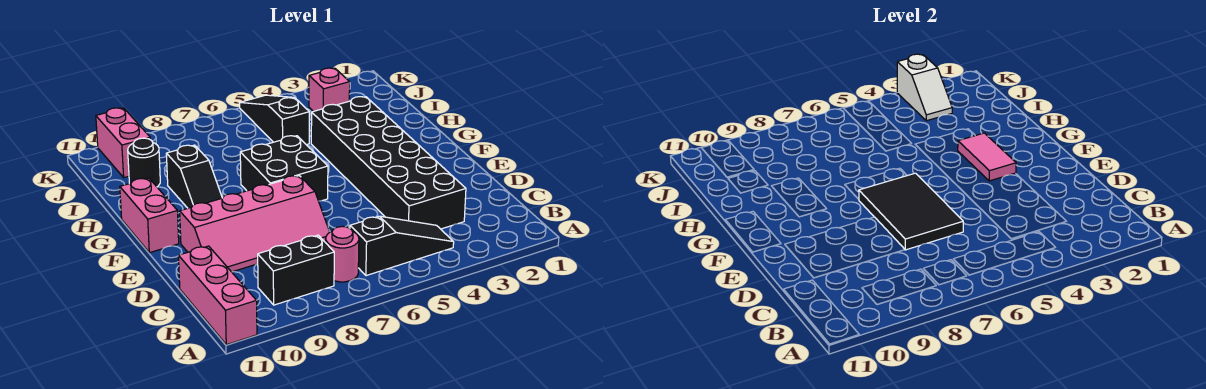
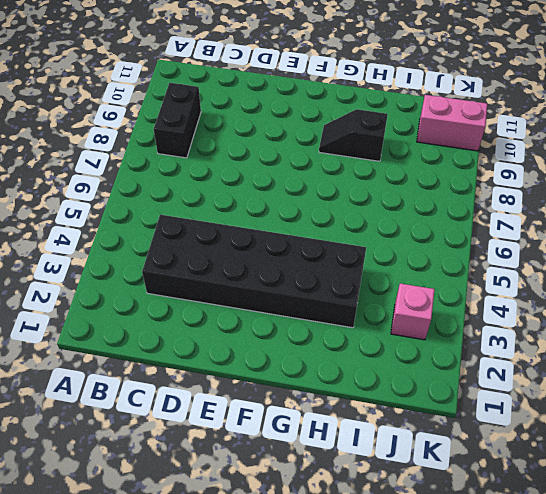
none -> pink 1x3 brick [179,246,257,345]
none -> black 1x3 slope [350,216,454,276]
none -> pink 1x1 round brick [326,226,359,282]

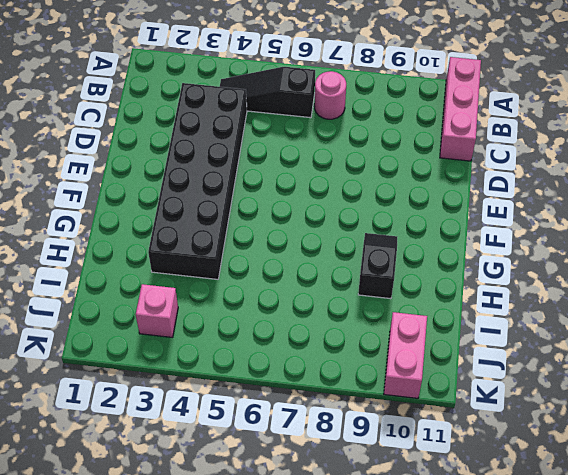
none -> black 1x2 brick [258,235,334,305]
none -> pink 2x4 slope [180,176,330,272]
none -> black 2x2 brick [240,136,328,201]

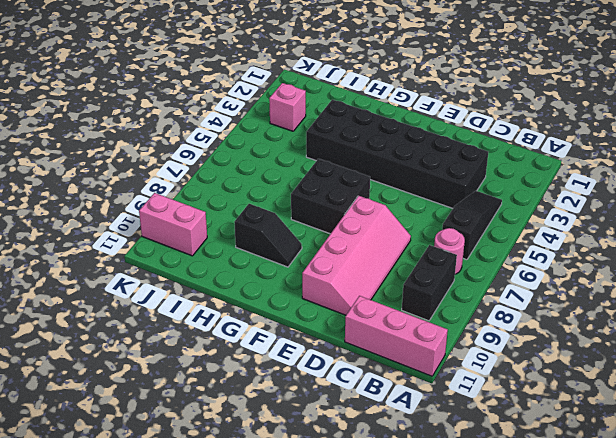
none -> pink 1x2 brick [120,178,179,253]
none -> black 1x3 slope [240,95,309,145]
none -> black 1x1 round brick [128,138,160,187]

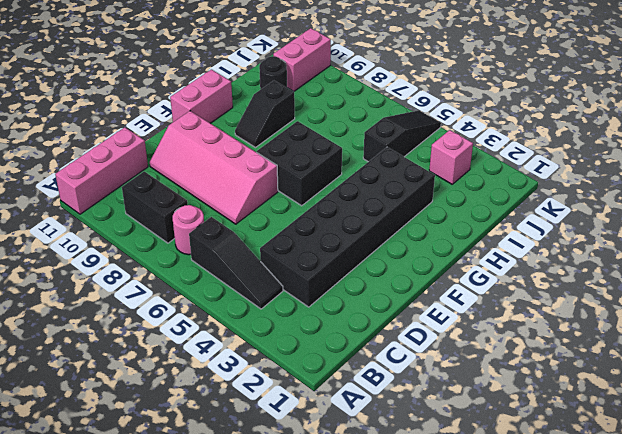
none -> black 2x3 tile [859,173,963,250]
none -> pink 1x2 tile [958,133,1016,181]
none -> white 1x2 slope [897,54,952,121]

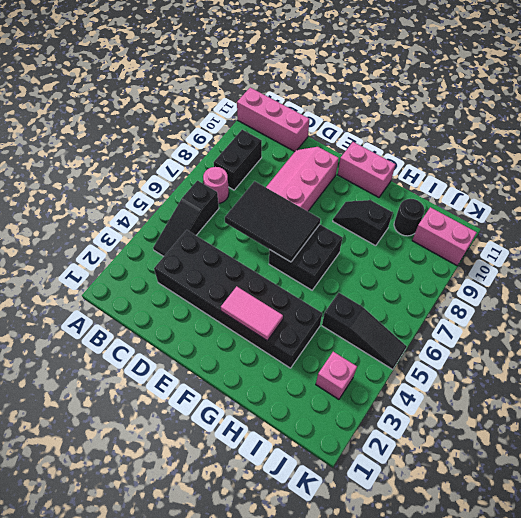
none -> white 1x2 slope [897,54,952,121]

